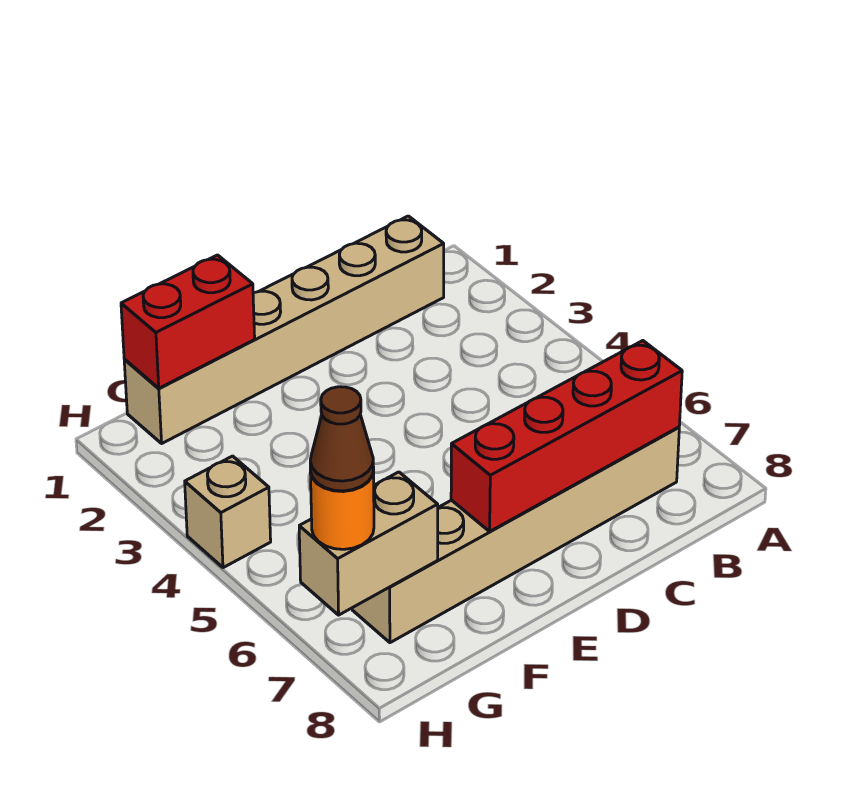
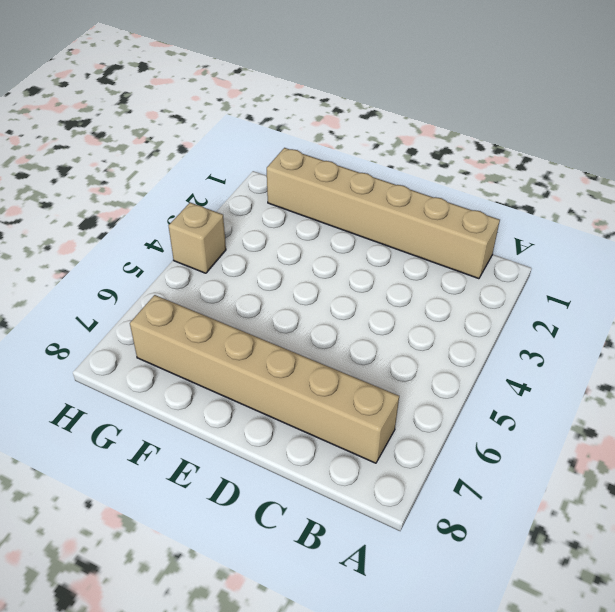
none -> red 1x4 brick [451,341,682,531]
none -> red 1x2 brick [121,255,255,388]

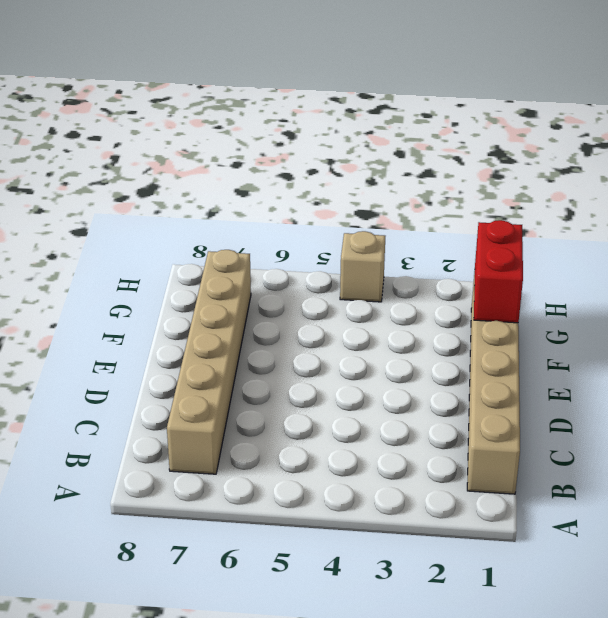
none -> red 1x4 brick [451,341,682,531]
none -> tan 1x2 brick [299,472,438,615]

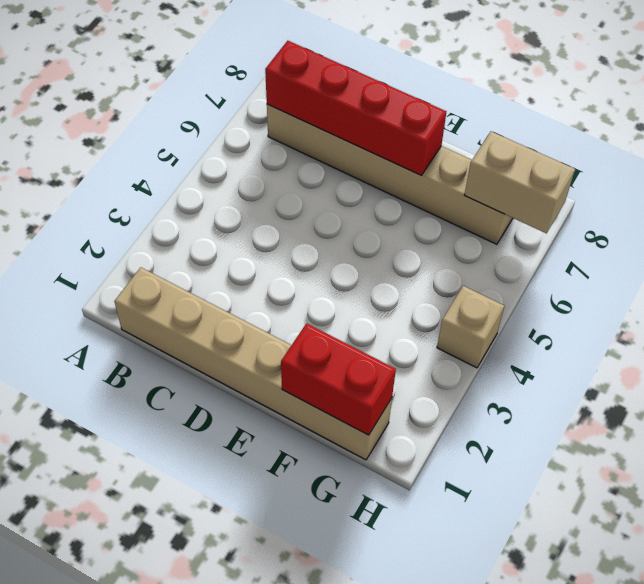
none -> orange 1x1 round brick [310,470,374,549]
none -> brown 1x1 cone [310,387,374,491]

